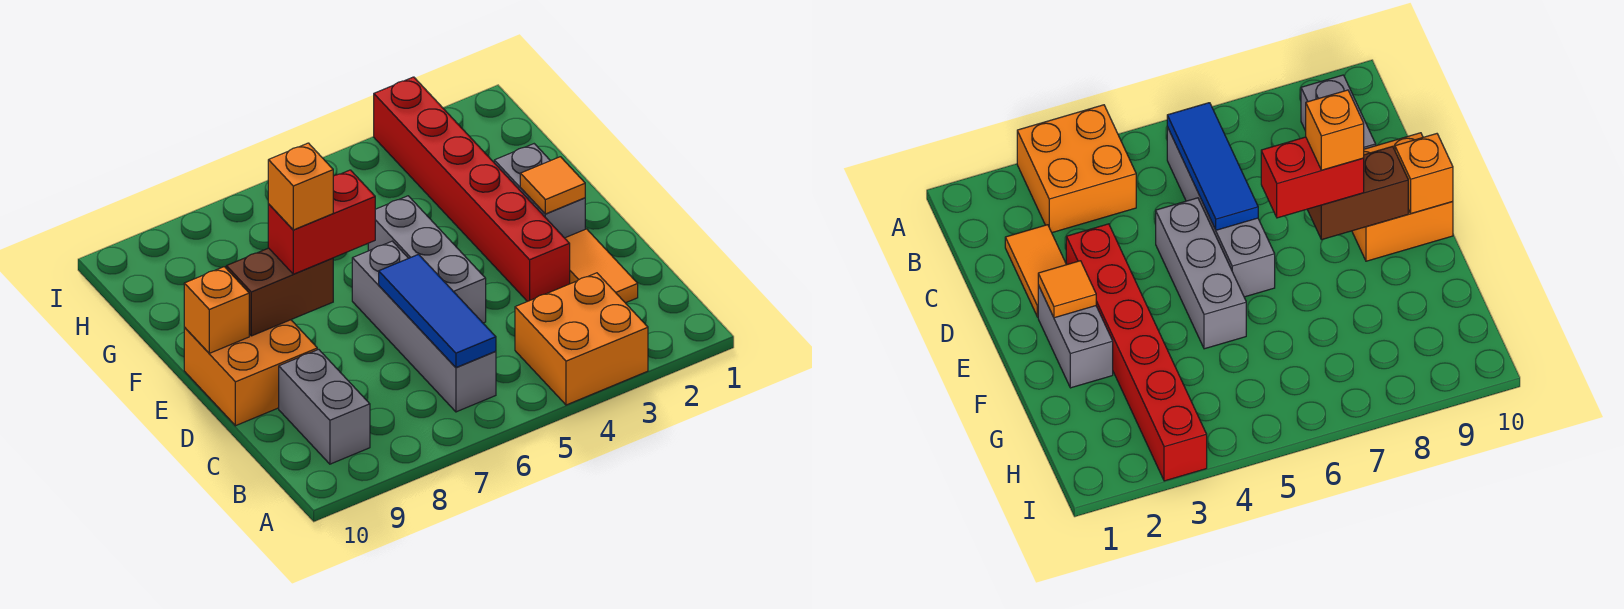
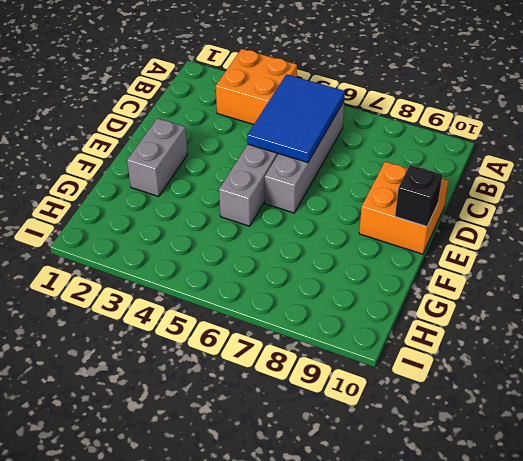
blue 2x3 tile [247,74,345,162] -> blue 1x3 tile [379,254,496,368]
black 1x1 brick [395,165,442,227] -> orange 1x1 brick [184,267,249,353]
none -> grey 1x2 brick [279,349,370,464]
none -> orange 1x2 tile [565,229,638,303]
none -> red 1x6 brick [374,77,570,302]

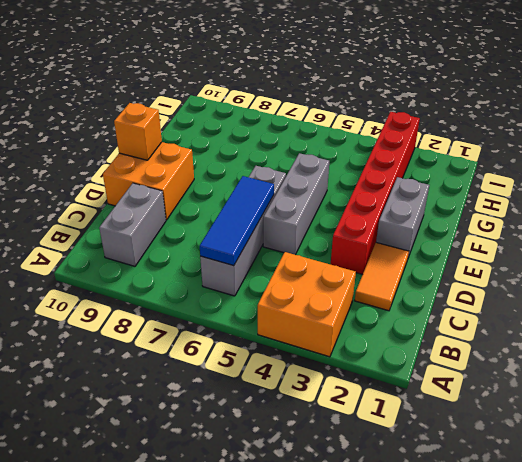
none -> orange 1x1 tile [520,157,585,214]
none -> brown 1x2 brick [226,248,333,336]
none -> red 1x2 brick [268,170,375,274]

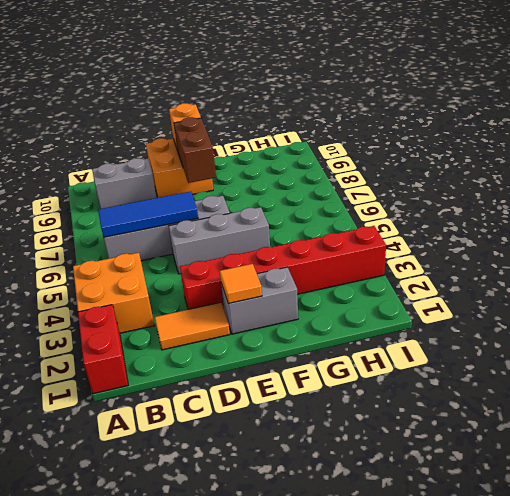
red 1x2 brick [78,305,128,394] -> red 1x2 brick moved to [268,170,375,274]
none -> orange 1x1 brick [268,143,333,230]

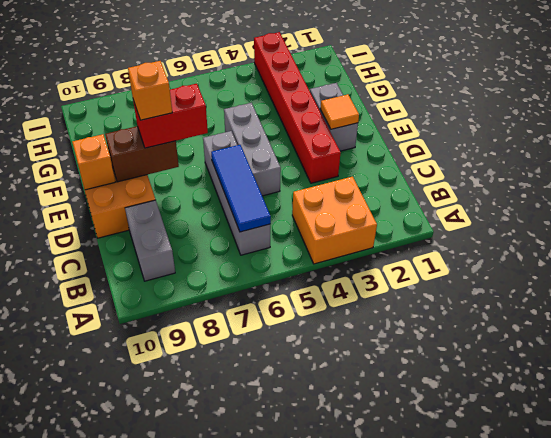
none -> orange 1x2 tile [565,229,638,303]

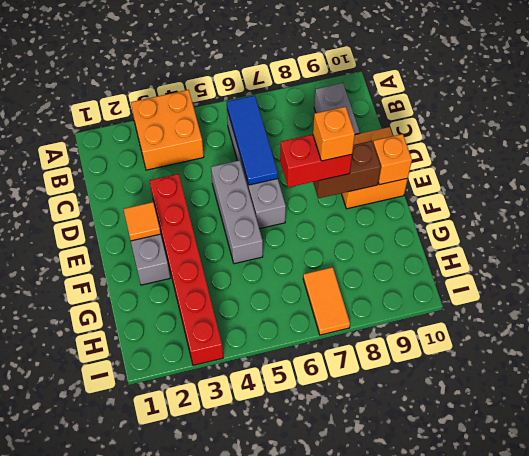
orange 1x2 tile [303,267,350,335] -> orange 1x2 tile moved to [565,229,638,303]

